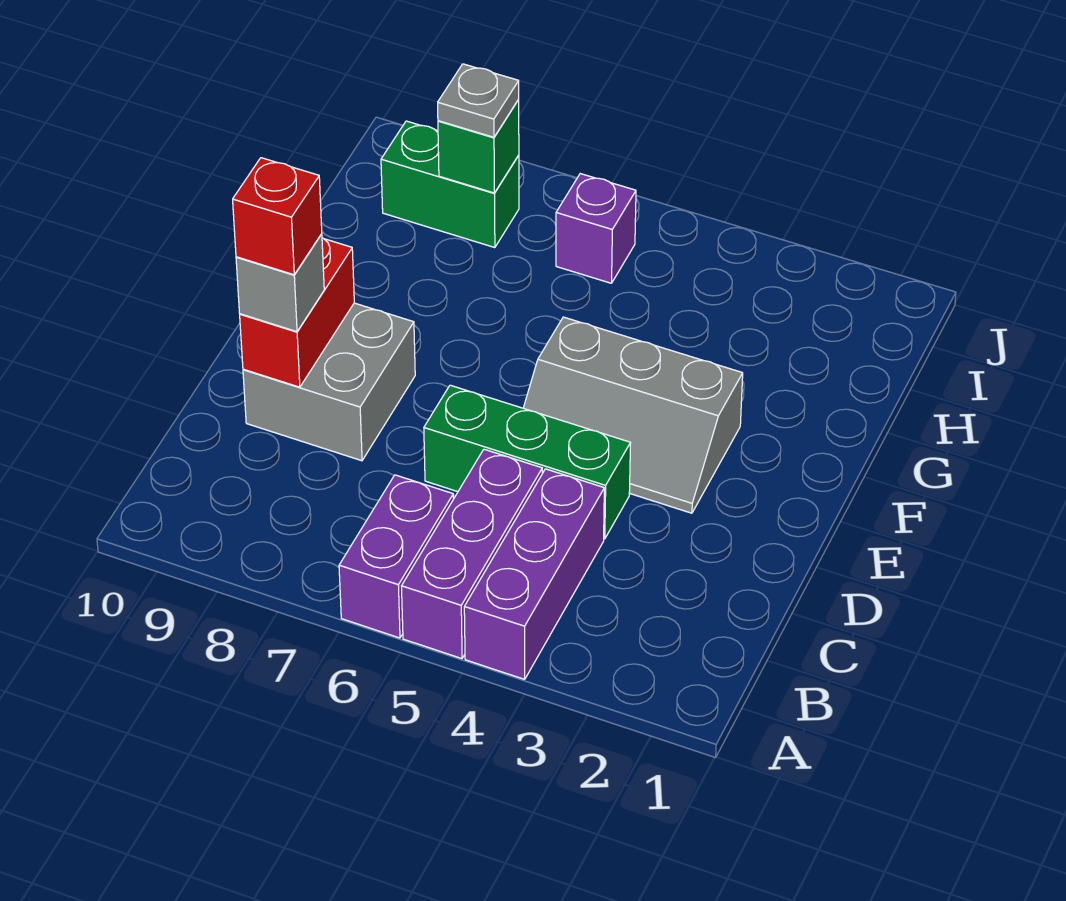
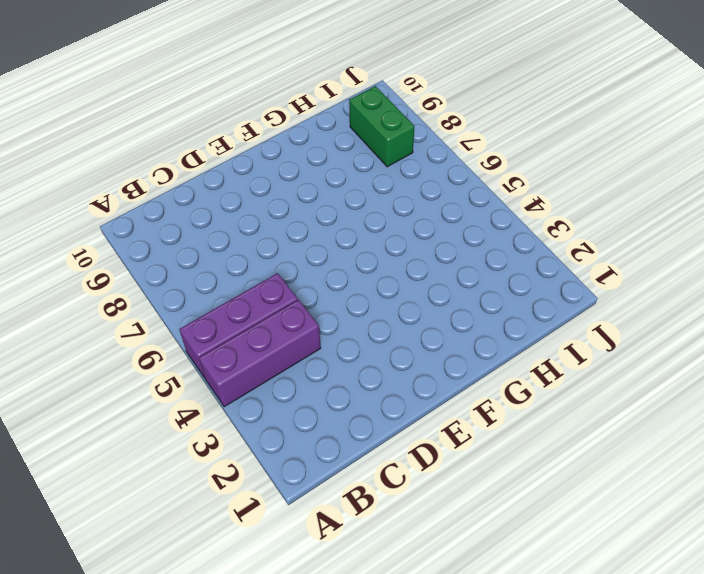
none -> purple 1x2 brick [339,475,453,638]
none -> green 1x3 brick [424,385,631,539]
none -> grey 2x2 brick [243,303,415,461]

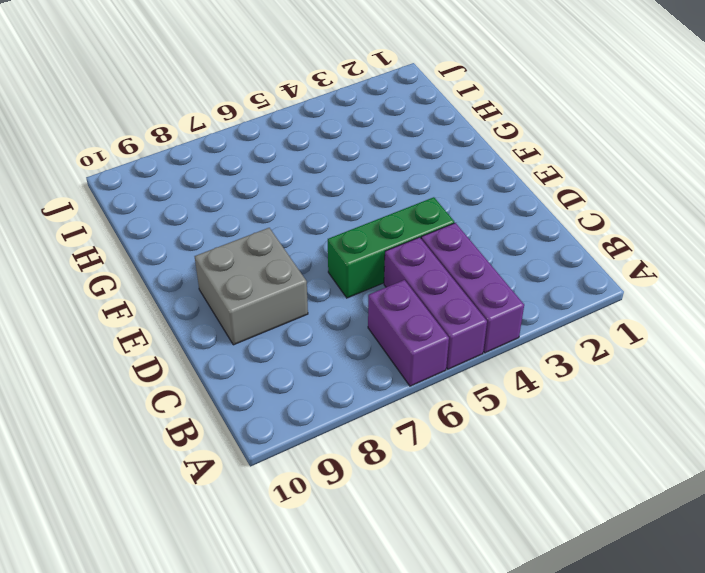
none -> grey 2x3 slope [524,317,743,513]
none -> purple 1x1 brick [556,174,636,283]
none -> green 1x2 brick [381,121,519,248]

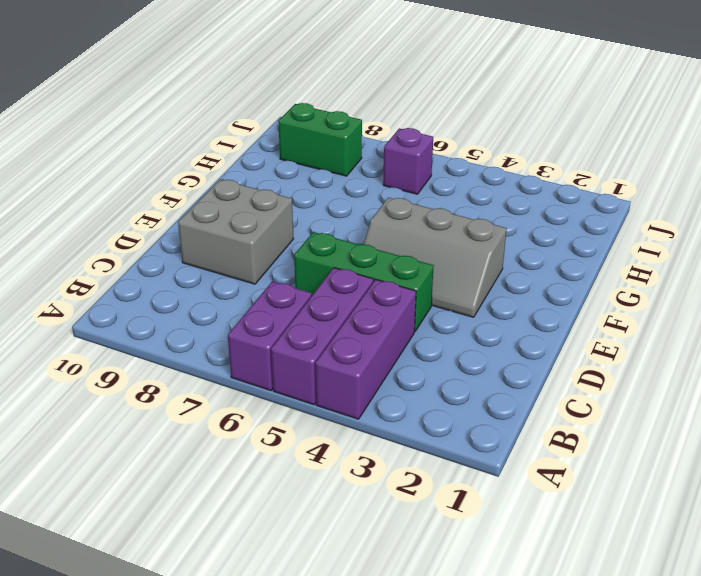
none -> red 1x2 brick [240,238,354,387]
none -> green 1x1 brick [438,100,519,193]
none -> grey 1x1 brick [236,234,324,332]

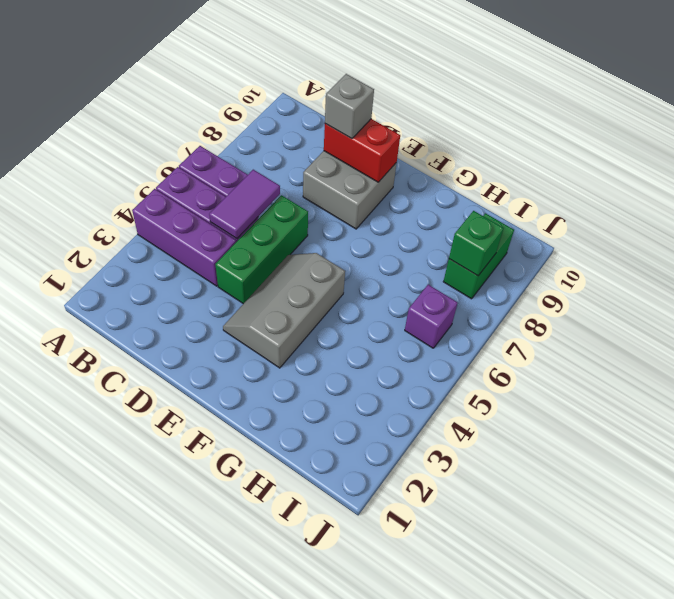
purple 1x2 tile [209,170,280,239] -> none
none -> grey 1x1 plate [438,64,519,137]
none -> red 1x1 brick [233,158,322,275]

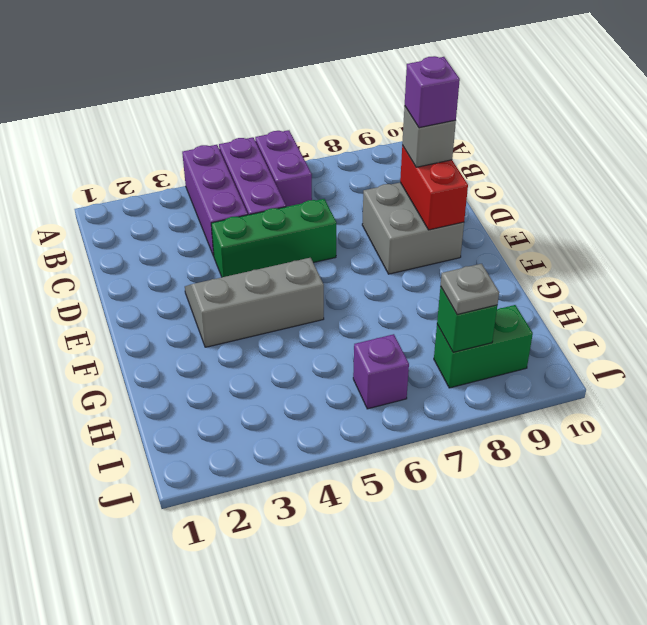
purple 1x1 brick [405,56,460,128] -> red 1x1 brick [233,158,322,275]

